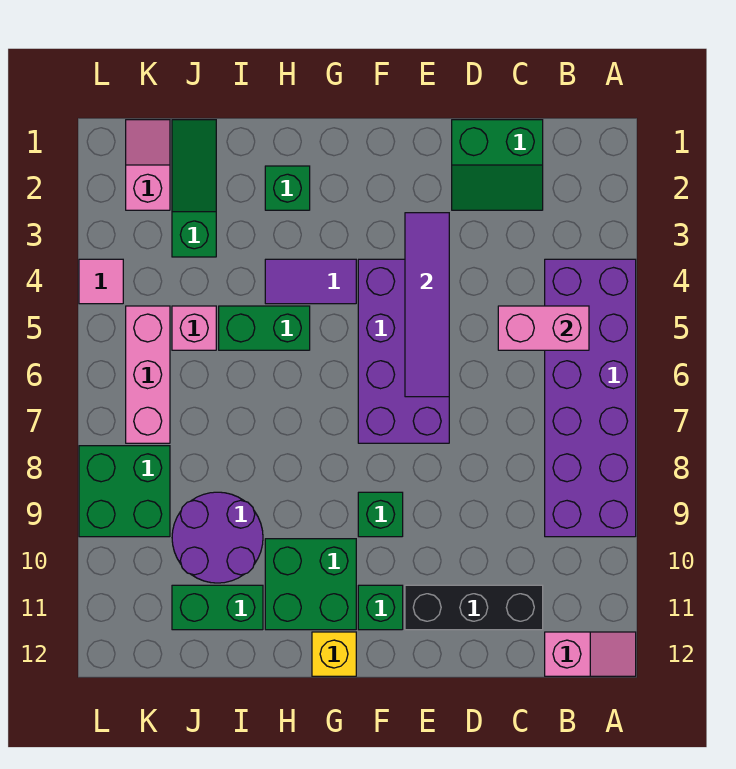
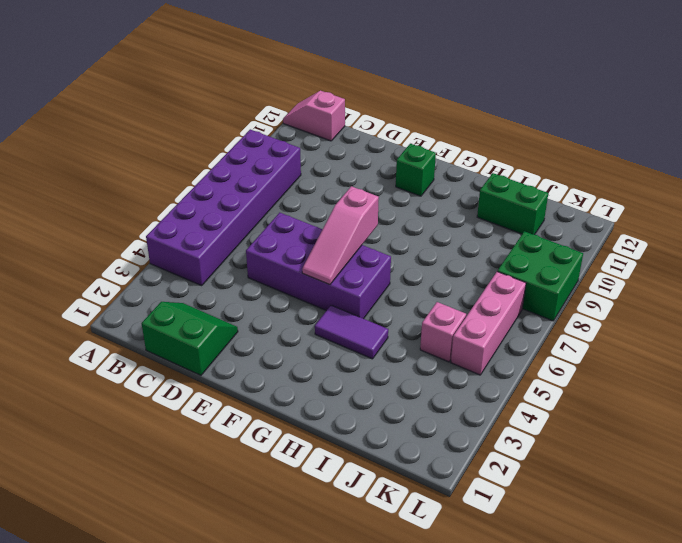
purple 2x4 brick [246,213,391,319] -> purple 2x4 brick turned to [358,259,449,443]
pink 1x3 slope [302,186,379,285] -> none
none -> black 1x3 brick [405,585,543,630]
none -> green 1x1 brick [358,492,403,537]
none -> green 2x2 brick [265,539,356,630]

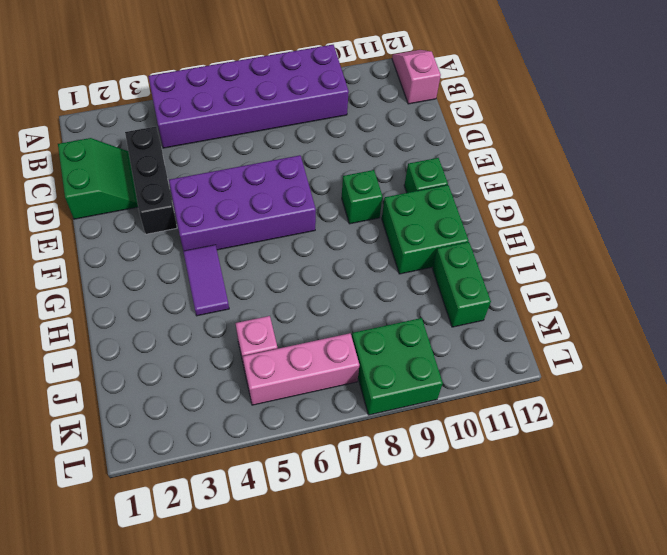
black 1x3 brick [125,127,177,234] -> black 1x3 brick moved to [405,585,543,630]
none -> yellow 1x1 brick [312,632,356,676]
none -> green 1x1 brick [265,166,310,210]
none -> green 1x2 brick [219,306,310,350]

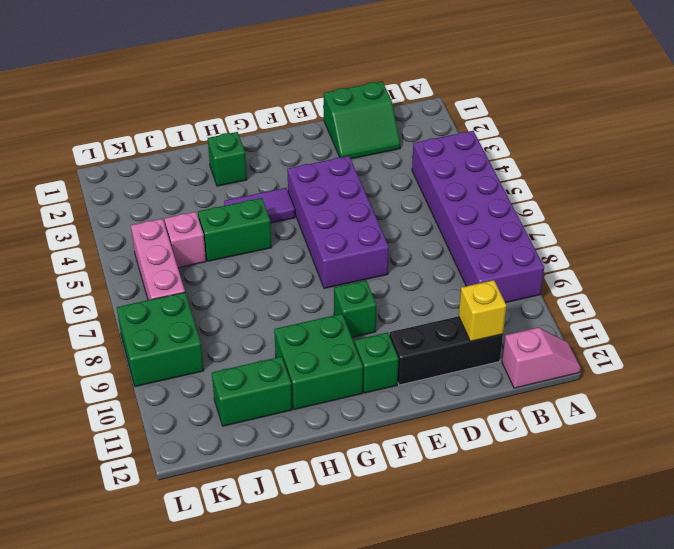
yellow 1x1 brick [459,280,506,341] -> yellow 1x1 brick moved to [312,632,356,676]
none -> purple 2x2 round brick [172,492,263,583]
none -> green 1x3 slope [172,120,216,257]
none -> pink 1x2 slope [126,120,170,210]

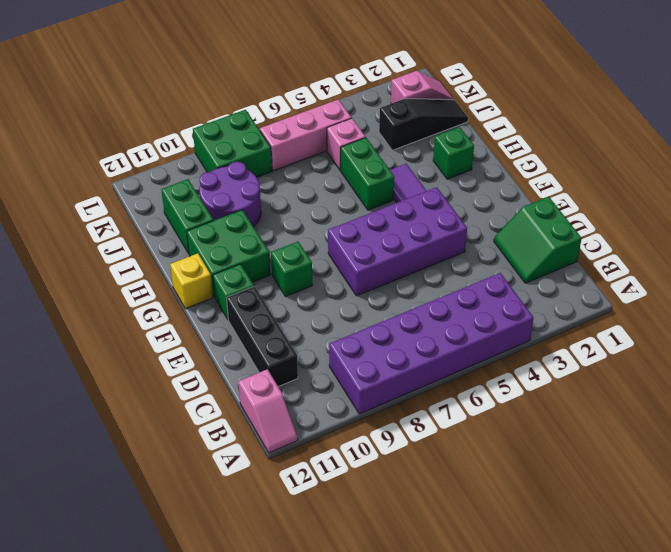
black 1x3 slope [379,99,468,150] -> green 1x3 slope [172,120,216,257]
none -> pink 1x1 tile [79,259,123,304]
none -> pink 1x2 brick [498,306,589,350]
none -> purple 1x4 tile [405,213,449,397]

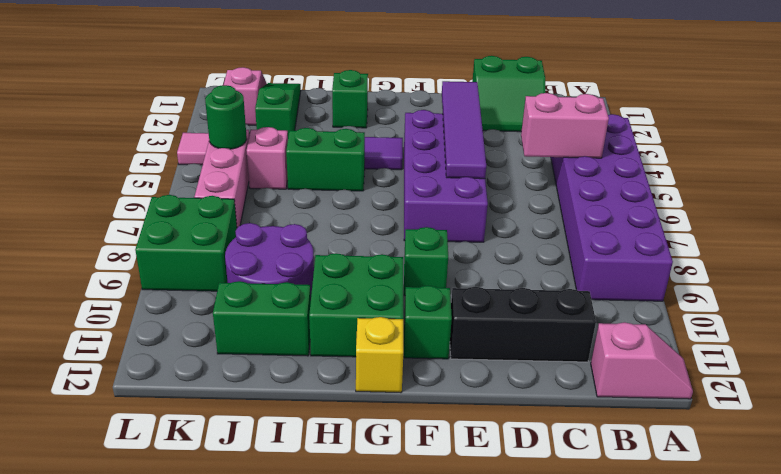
green 1x1 round brick [205,85,247,149] -> none

